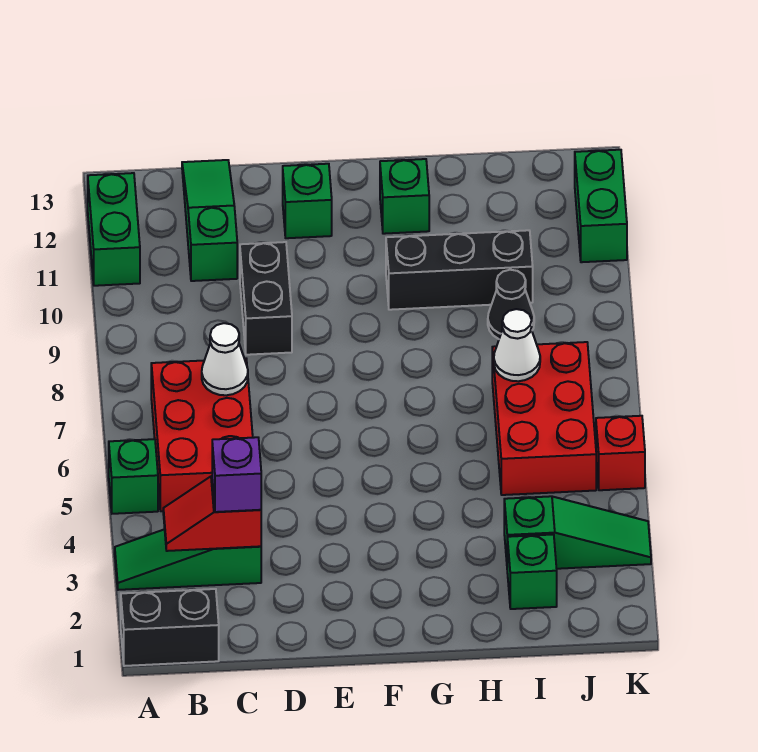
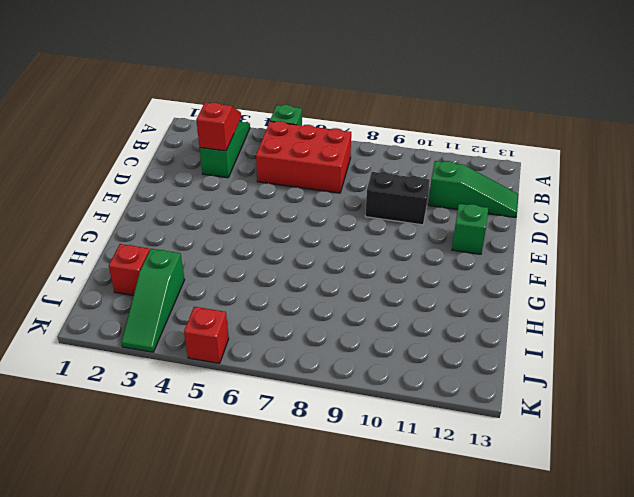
red 1x1 brick [109,244,150,295] -> green 1x1 brick [507,534,557,609]
none -> black 1x2 brick [121,589,219,666]
none -> green 1x2 brick [88,173,140,286]
none -> black 1x3 brick [386,230,533,310]

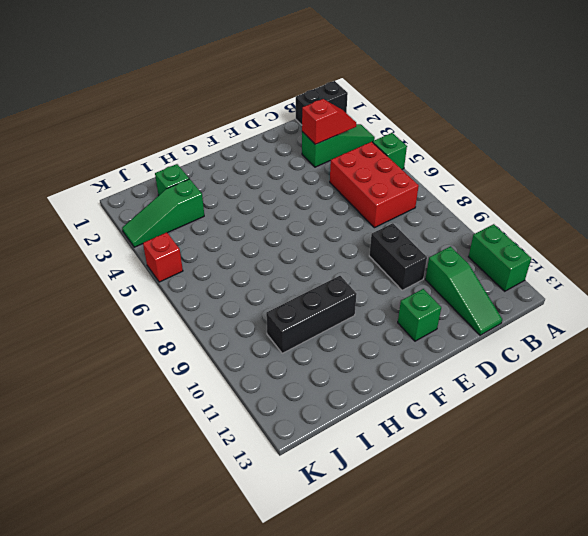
none -> green 1x1 brick [380,159,429,234]
none -> red 2x3 brick [492,342,596,495]
none -> black 1x1 cone [488,270,534,339]

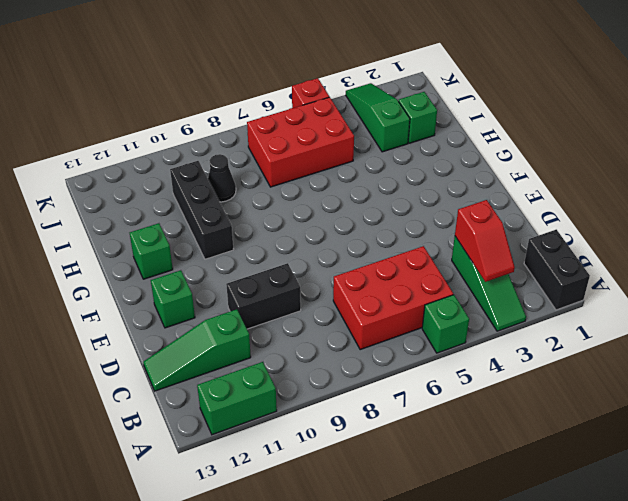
none -> green 1x2 brick [575,150,627,262]
none -> white 1x1 cone [202,323,248,395]
none -> white 1x1 cone [494,309,540,381]

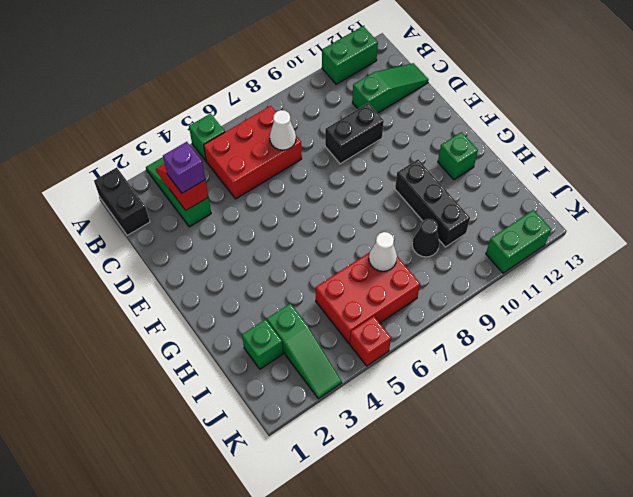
none -> green 1x1 brick [283,164,332,238]

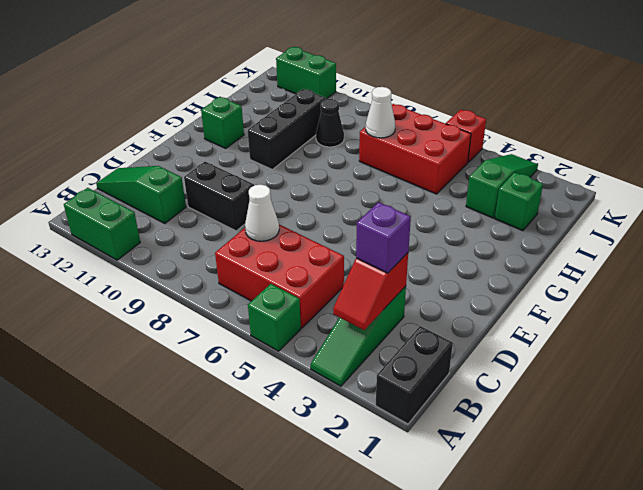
none -> green 1x1 brick [283,164,332,238]

